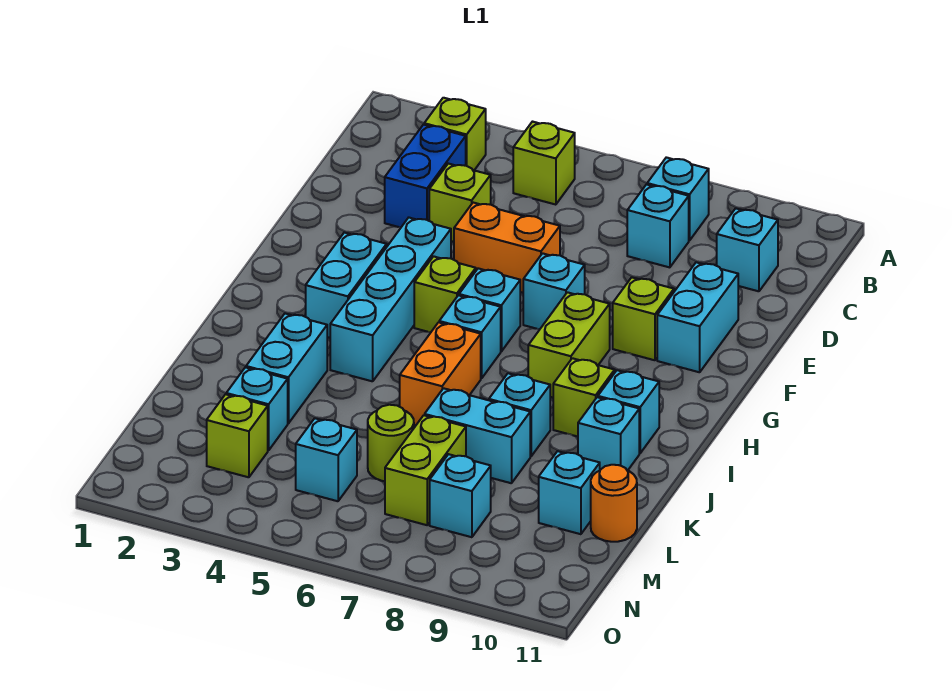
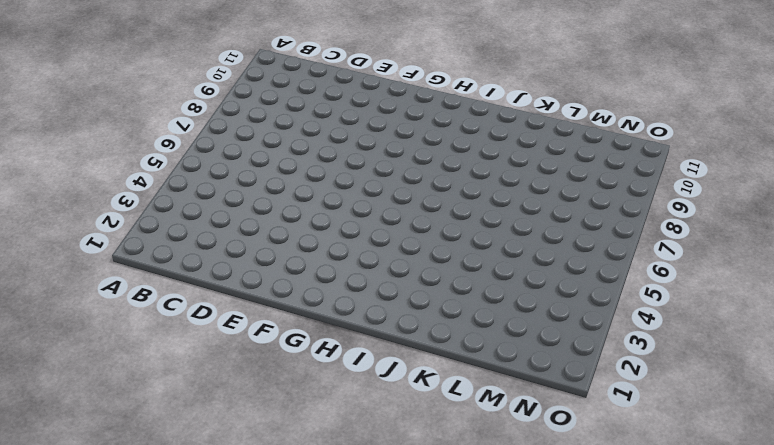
none -> lime 1x1 brick [424,98,486,170]
none -> lime 1x1 brick [513,122,575,205]
none -> cyan 1x1 brick [647,157,709,240]
none -> blue 1x2 brick [385,125,466,227]

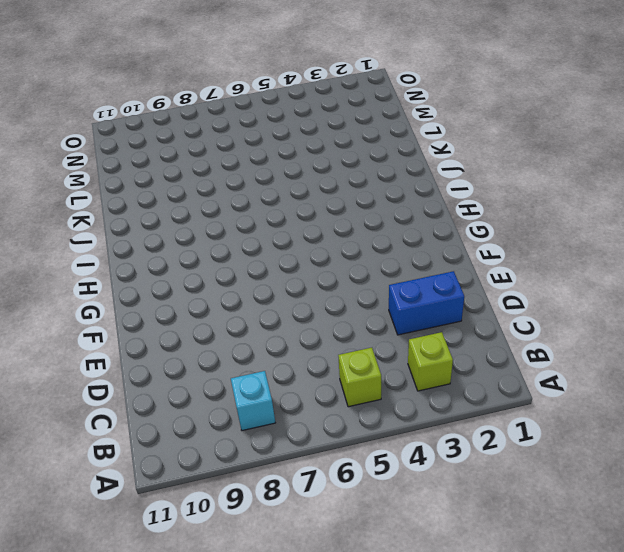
blue 1x2 brick [389,271,464,335] -> blue 1x2 brick turned to [385,125,466,227]
none -> cyan 1x1 brick [627,184,689,267]
none -> cyan 1x1 brick [717,208,778,291]
none -> lime 1x1 brick [429,164,491,242]
none -> orange 1x2 brick [454,203,560,293]

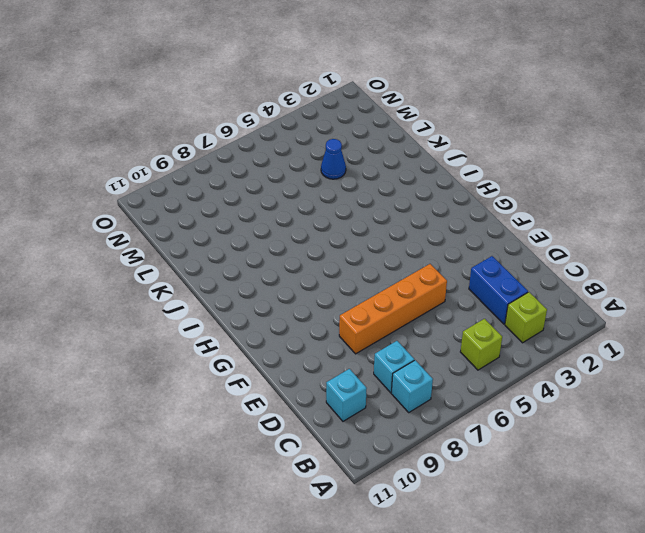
orange 1x4 brick [339,264,447,354] -> orange 1x2 brick [454,203,560,293]
blue 1x1 cone [321,139,346,179] -> none
none -> lime 1x1 brick [429,164,491,242]
none -> cyan 1x2 brick [657,262,738,372]
none -> cyan 1x4 brick [330,218,451,381]
none -> cyan 1x1 brick [523,253,585,329]

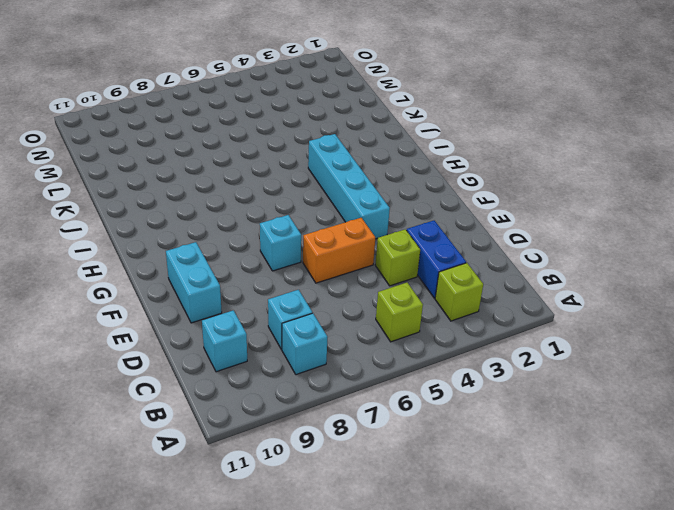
none -> lime 1x1 brick [613,277,674,360]
none -> cyan 1x2 brick [306,232,387,338]
none -> lime 1x1 brick [414,256,476,332]
none -> cyan 1x1 brick [459,268,520,351]

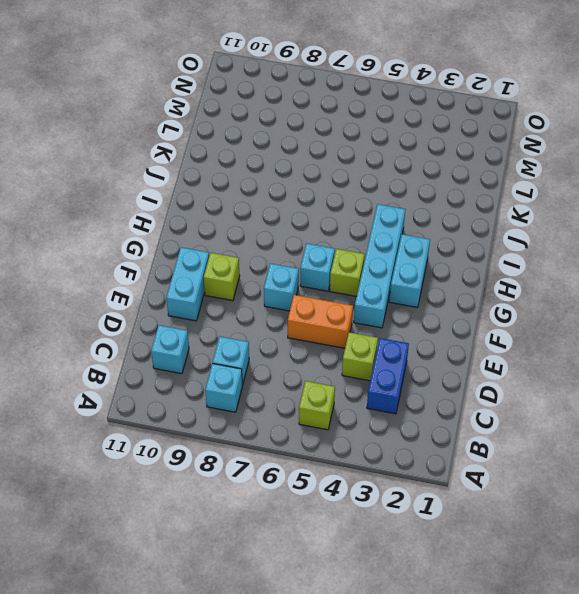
none -> lime 1x1 brick [424,98,486,170]
none -> lime 1x2 brick [528,292,610,398]
none -> cyan 1x1 brick [439,295,501,378]
none -> orange 1x2 brick [400,322,481,425]

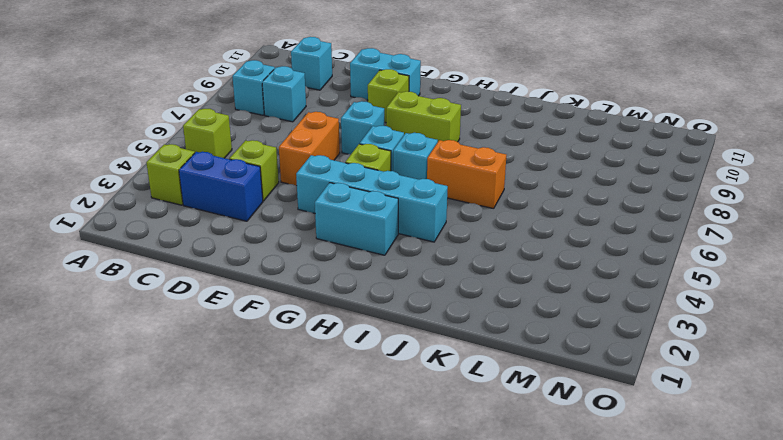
none -> lime 1x1 brick [553,358,615,437]
none -> cyan 1x1 brick [598,370,659,453]
none -> cyan 1x2 brick [246,314,327,423]
none -> cyan 1x1 brick [489,373,550,456]

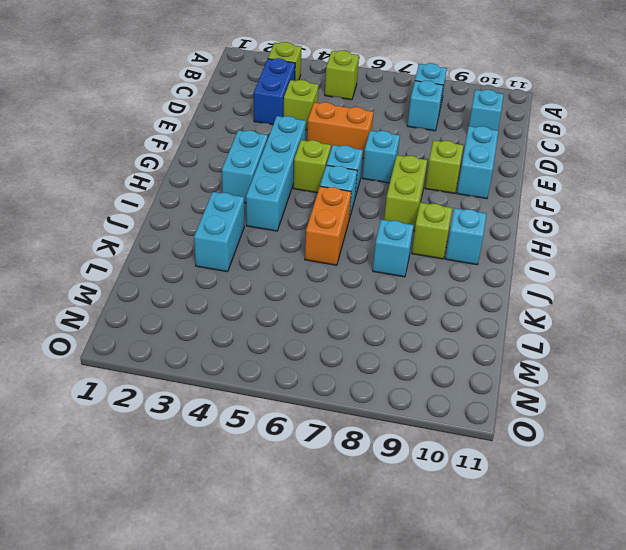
none -> cyan 1x1 brick [578,397,639,470]
none -> cyan 1x2 brick [425,388,530,483]
none -> cyan 1x1 brick [226,367,288,450]
none -> lime 1x1 round brick [368,405,414,481]

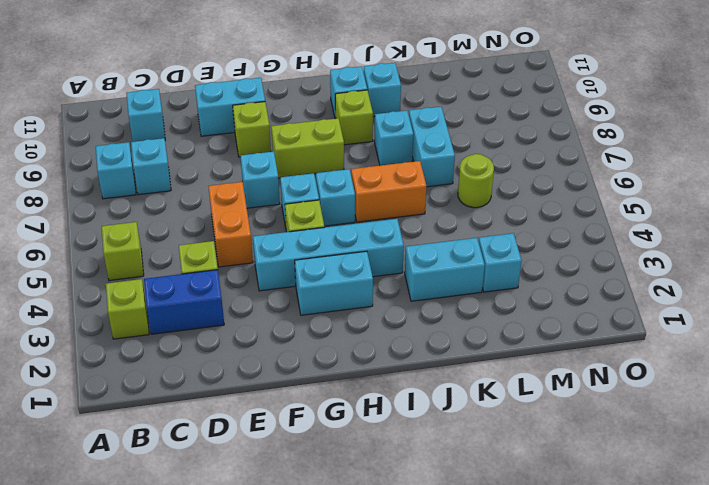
none -> lime 1x2 brick [385,415,466,525]
none -> cyan 1x1 brick [539,451,600,534]
none -> orange 1x1 round brick [591,465,637,542]
none -> lime 1x1 brick [207,394,268,477]

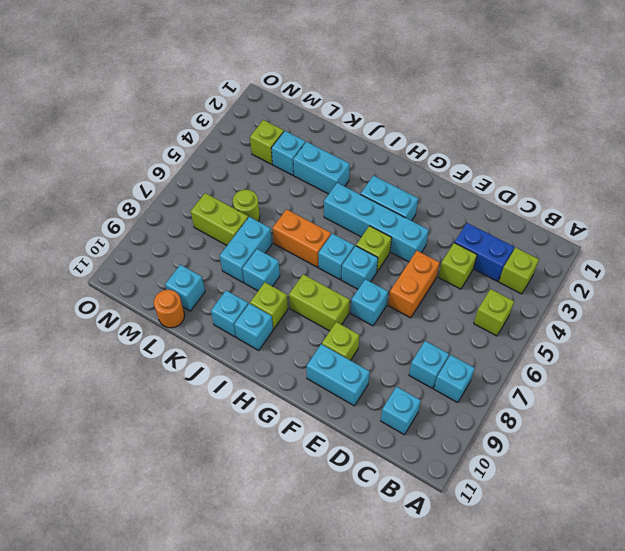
none -> cyan 1x1 brick [296,418,357,501]
none -> cyan 1x1 brick [430,454,491,537]

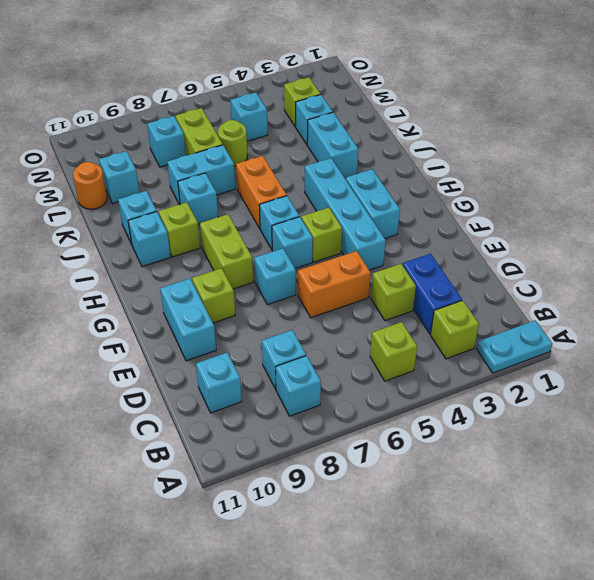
cyan 1x2 plate [477,320,552,373] -> none

